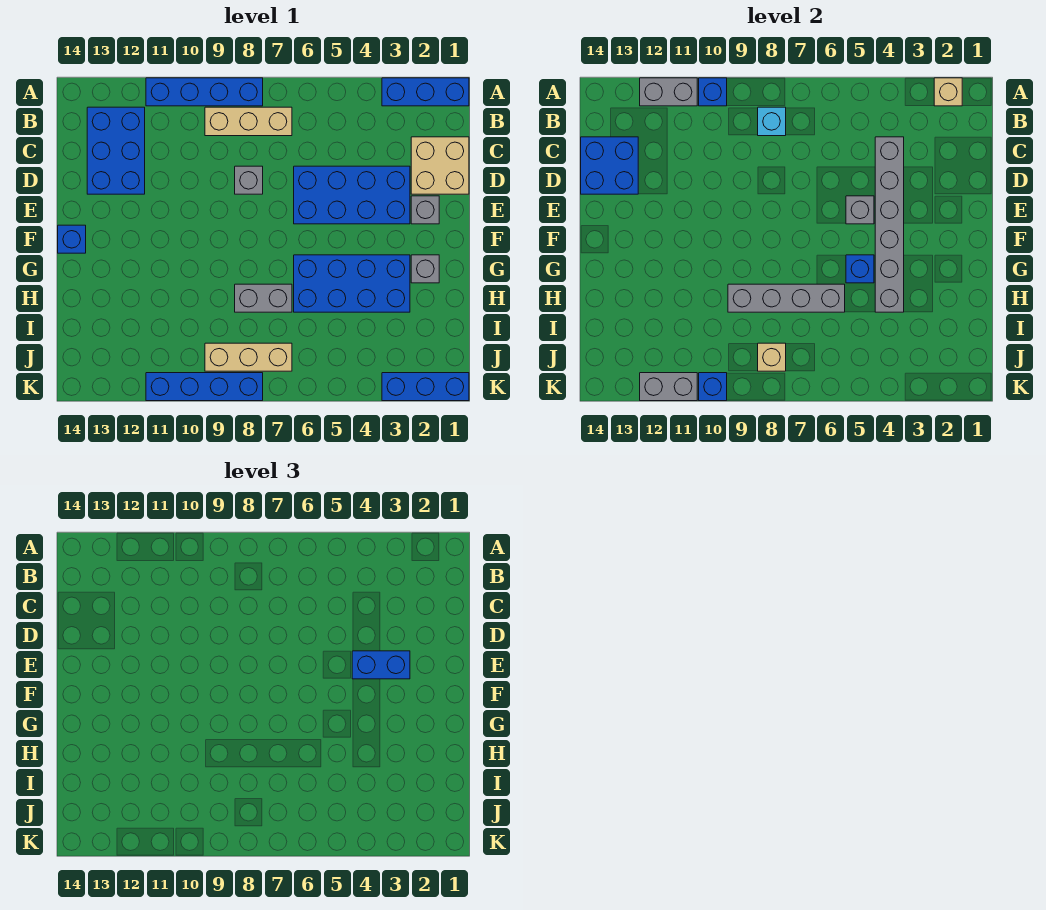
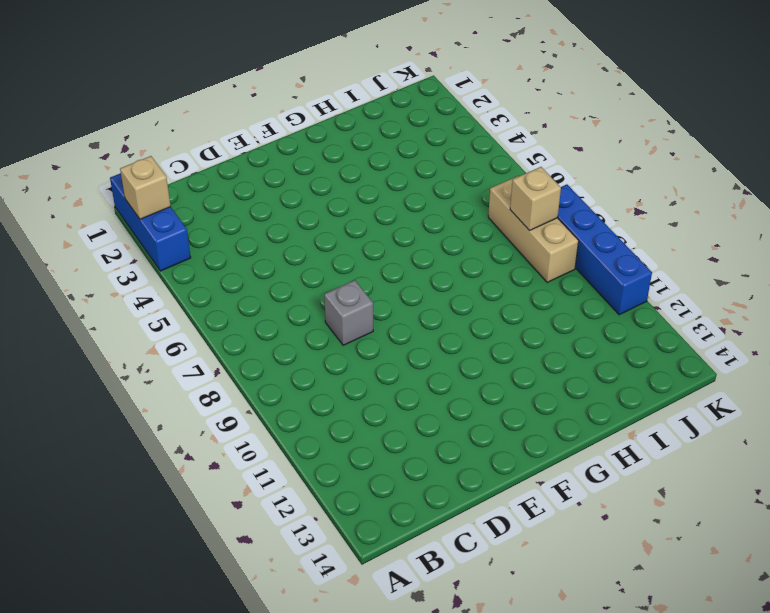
none -> blue 1x4 brick [146,78,263,106]
none -> tan 1x3 brick [205,107,292,136]
none -> blue 2x3 brick [87,107,145,194]

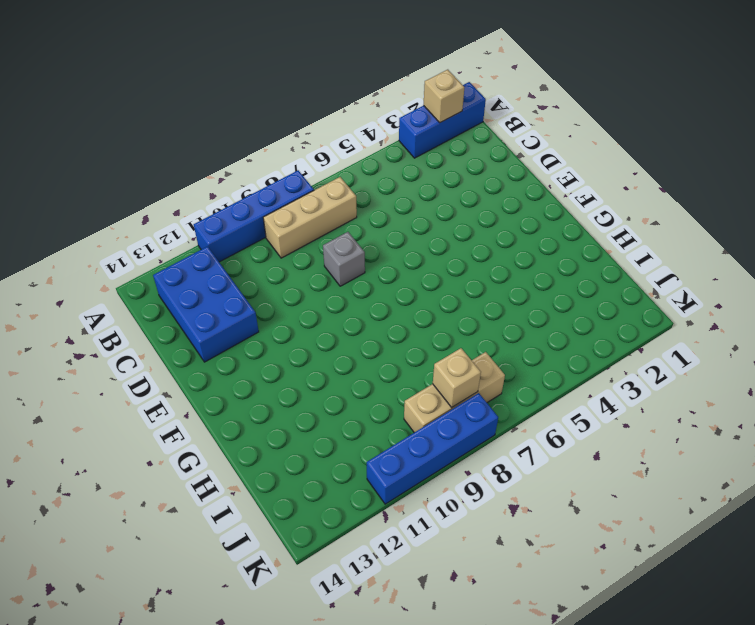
none -> tan 2x2 brick [411,137,469,194]
none -> blue 2x4 brick [294,166,410,224]
none -> grey 1x1 brick [411,196,439,224]

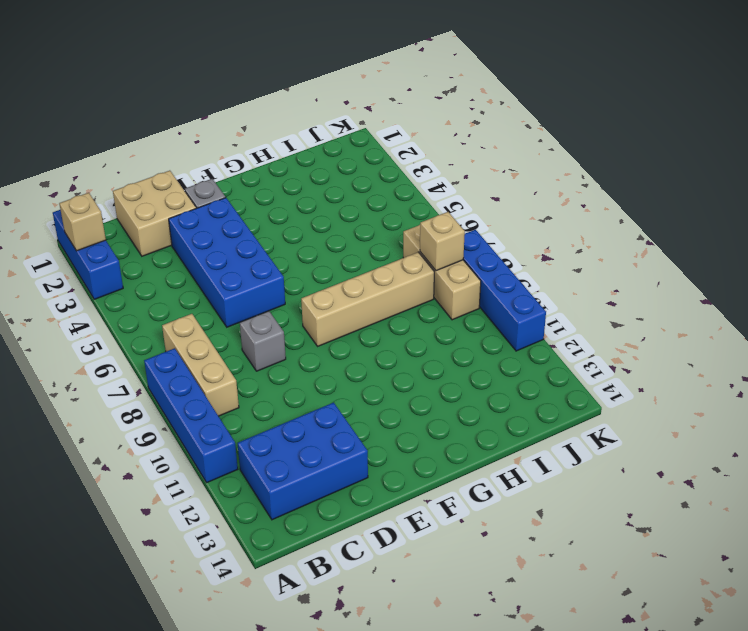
tan 1x4 brick [301,252,434,346] -> grey 1x2 brick [235,284,292,312]
none -> blue 1x1 brick [58,225,86,253]
none -> grey 1x1 brick [411,255,439,283]
none -> blue 2x4 brick [294,255,410,312]

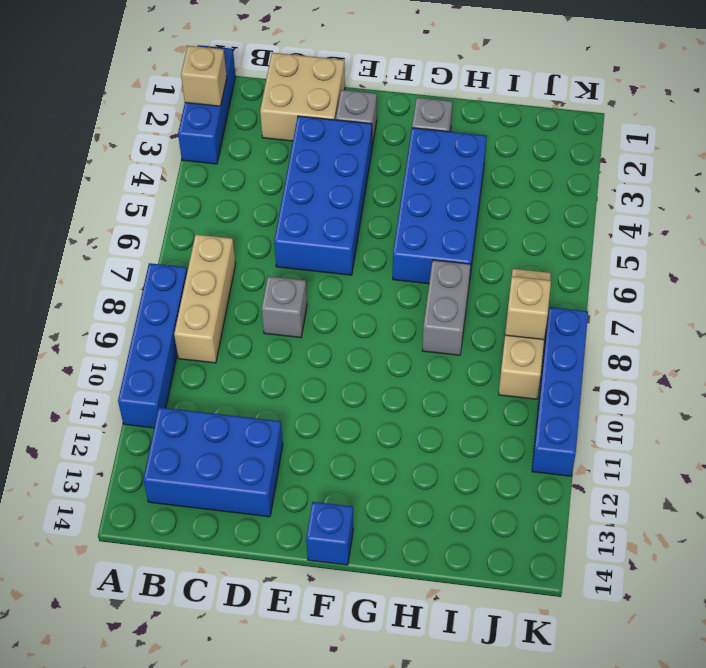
none -> blue 1x3 brick [382,373,469,401]
none -> blue 1x1 brick [699,78,727,106]
none -> grey 1x2 brick [640,78,697,106]

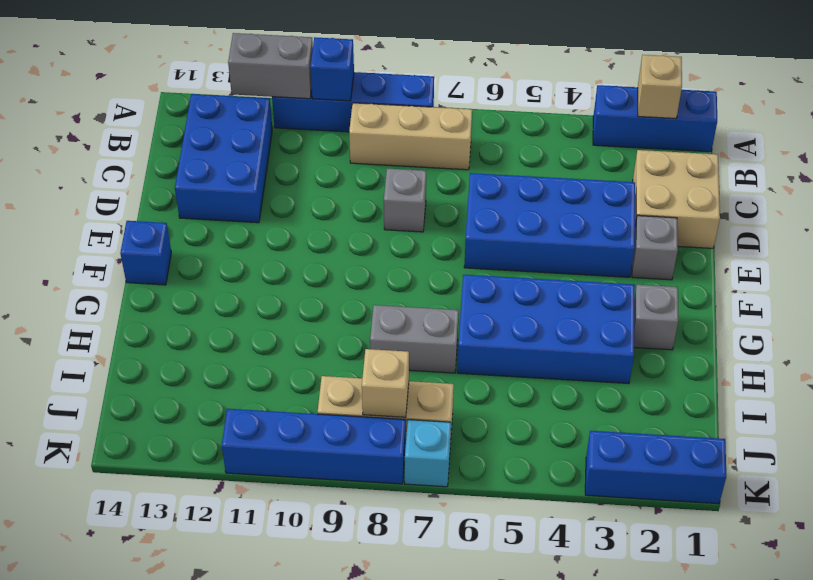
cyan 1x1 brick [405,420,451,487] -> cyan 1x1 brick moved to [758,107,786,136]
none -> grey 1x6 brick [875,137,904,312]
none -> blue 2x2 brick [581,137,638,194]
none -> grey 1x1 brick [846,196,874,224]

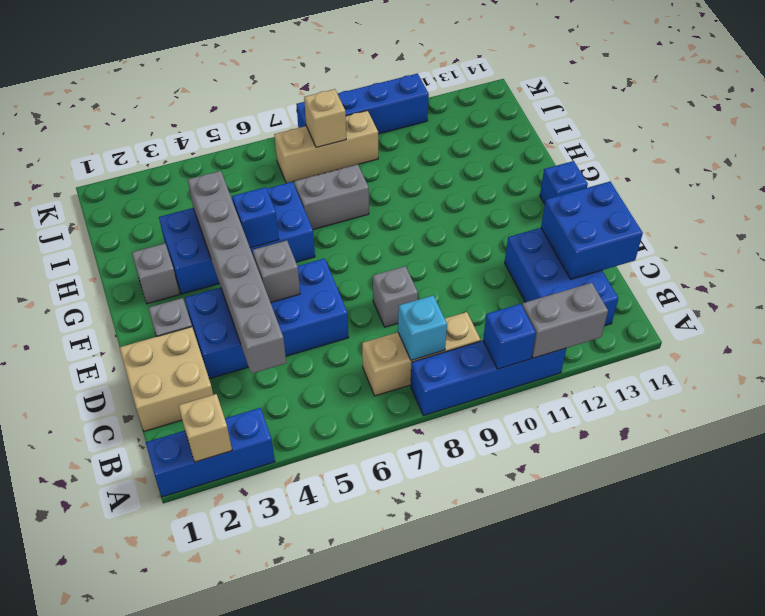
none -> blue 1x3 brick [382,373,469,401]
none -> grey 1x4 brick [728,284,845,312]
none -> blue 1x1 brick [699,373,727,401]

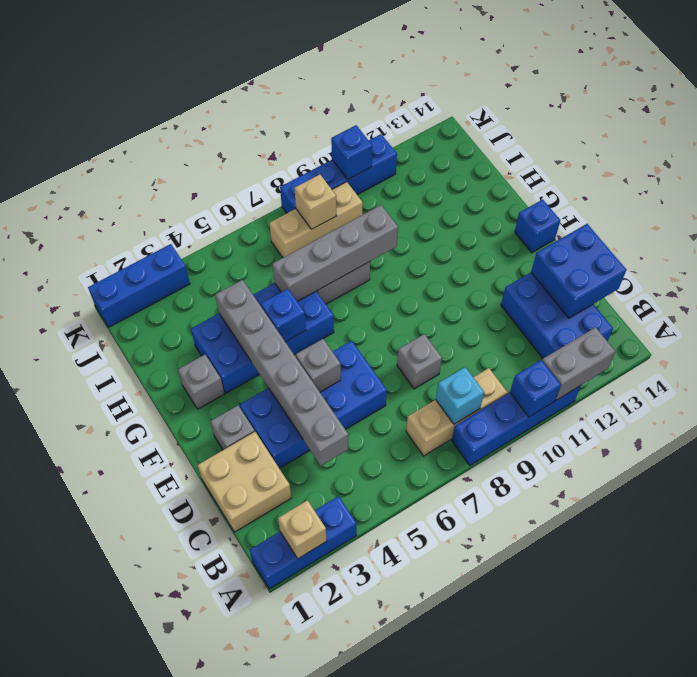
none -> grey 1x2 brick [640,373,697,401]
none -> blue 1x2 brick [352,651,410,679]

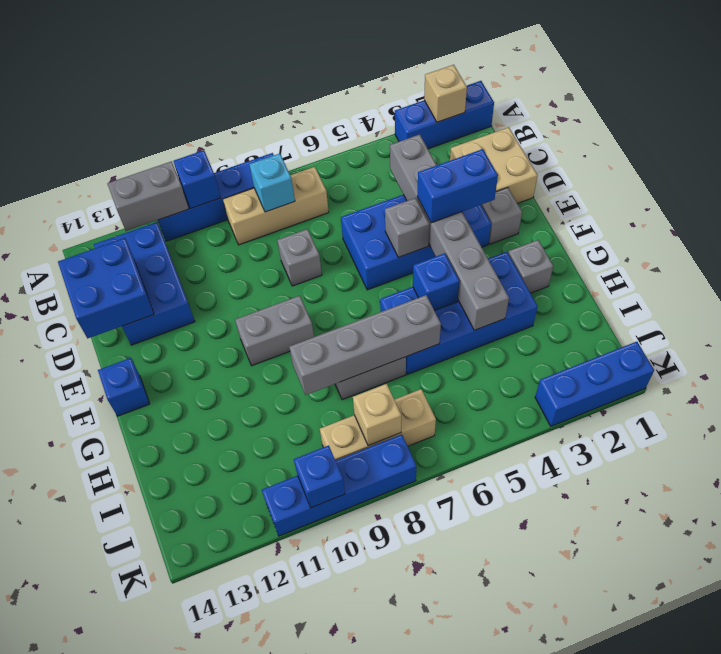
grey 1x2 brick [235,296,314,366] -> grey 1x2 brick moved to [640,373,697,401]

